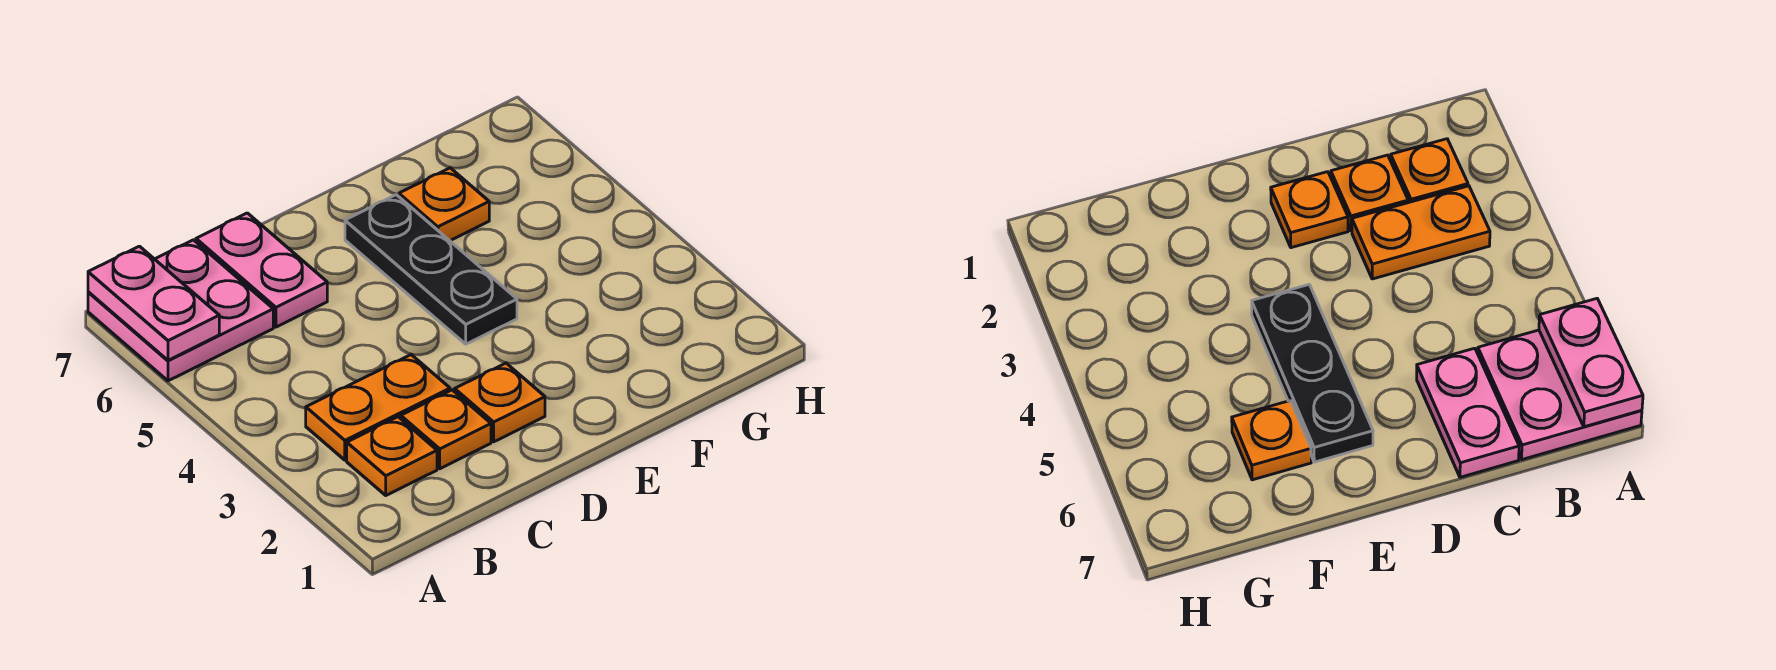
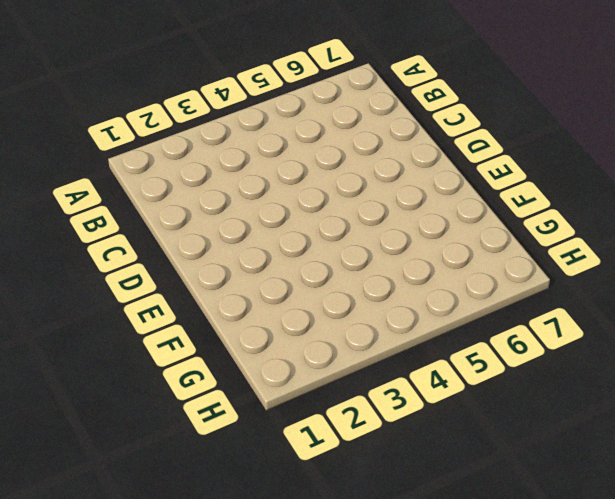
none -> pink 2x2 plate [88,240,273,381]
none -> orange 1x1 plate [347,417,437,495]

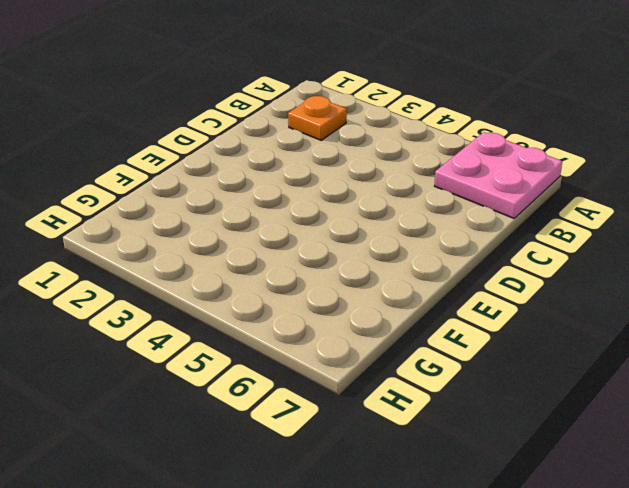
none -> orange 1x2 plate [306,355,450,460]
none -> orange 1x1 plate [401,390,491,469]

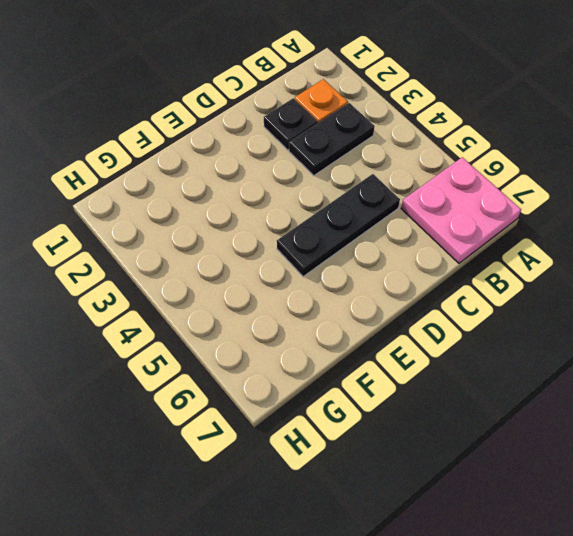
black 1x2 plate [289,103,375,176] -> orange 1x2 plate [306,355,450,460]
black 1x1 plate [264,98,318,150] -> orange 1x1 plate [401,390,491,469]
black 1x3 plate [277,174,400,277] -> black 1x3 plate turned to [345,195,517,344]
none -> pink 1x2 plate [196,213,327,327]
none -> orange 1x1 plate [455,363,545,442]

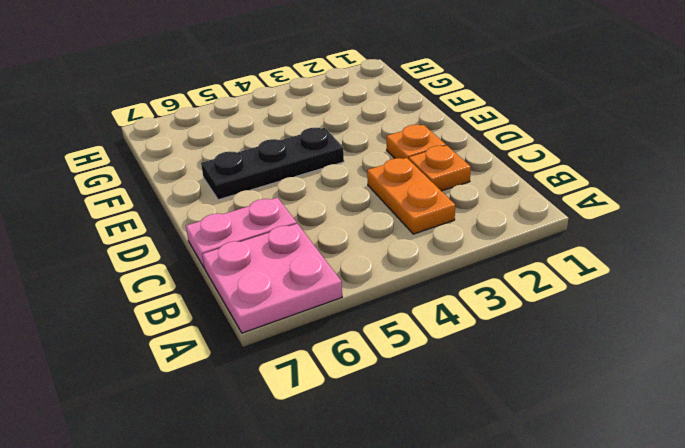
none -> orange 1x1 plate [347,417,437,495]
none -> orange 1x1 plate [399,168,489,241]

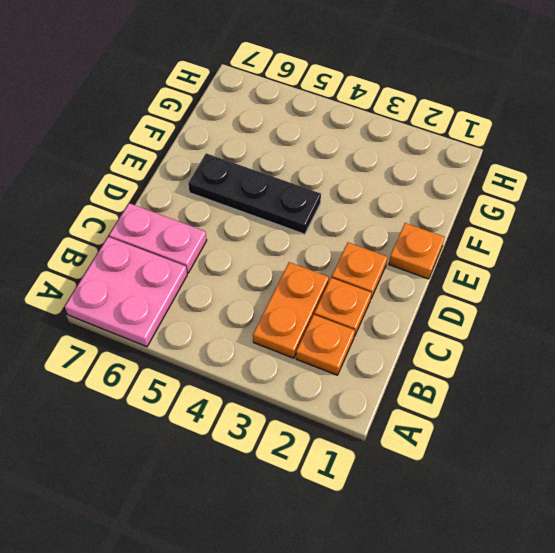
orange 1x1 plate [389,223,445,279] -> orange 1x1 plate moved to [399,168,489,241]
none -> pink 1x2 plate [88,246,219,360]

